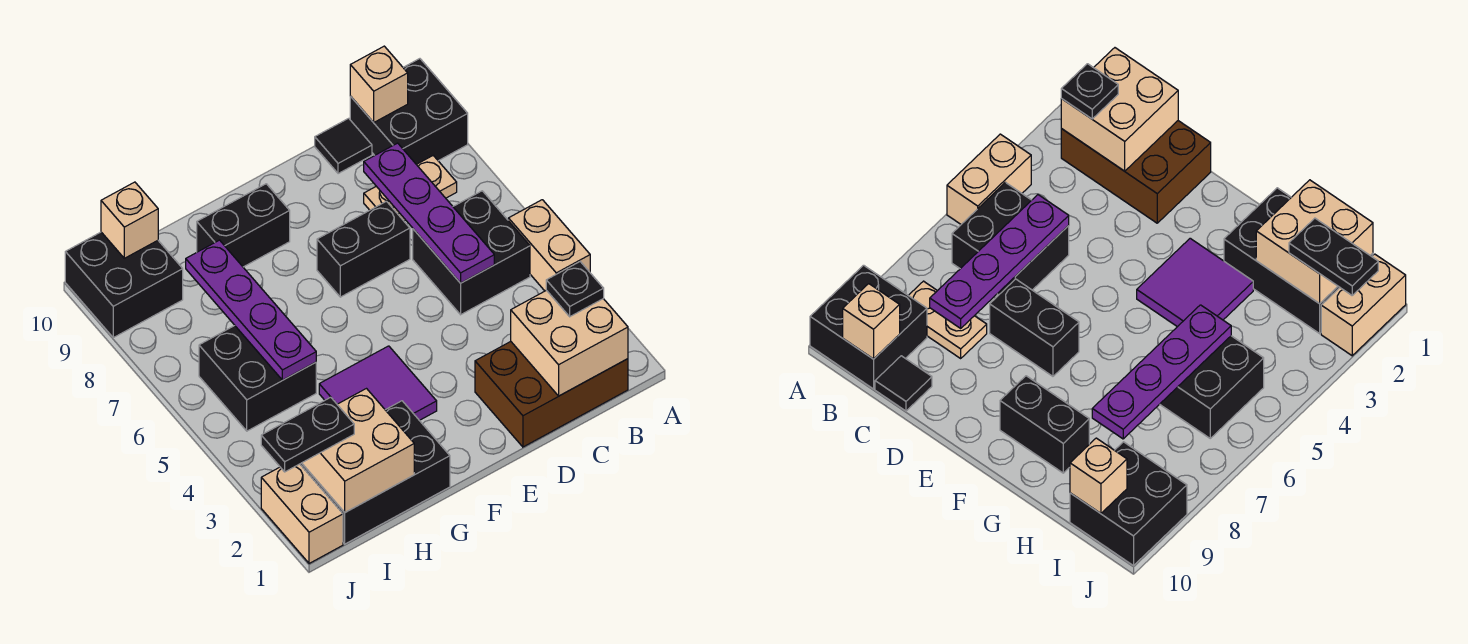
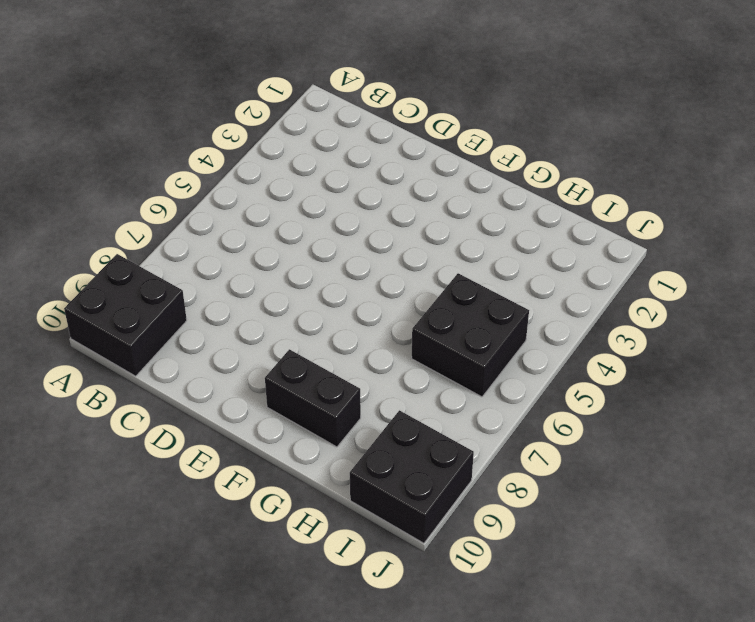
none -> tan 1x2 brick [508,200,590,291]
none -> brown 2x3 brick [475,342,628,447]
none -> black 2x2 brick [413,191,530,315]

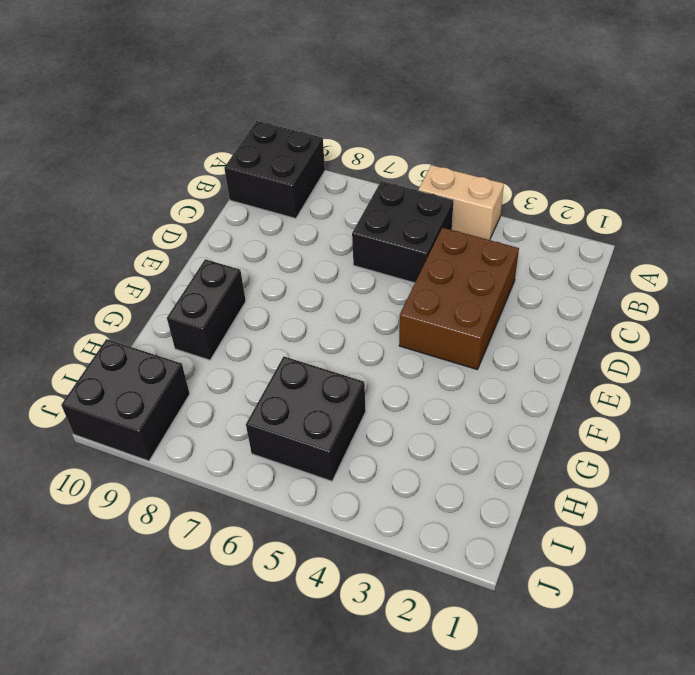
brown 2x3 brick [399,228,519,369] -> brown 2x3 brick moved to [475,342,628,447]
none -> tan 1x2 plate [364,156,457,221]
none -> black 1x1 tile [315,118,372,174]
none -> black 1x2 brick [317,201,410,297]

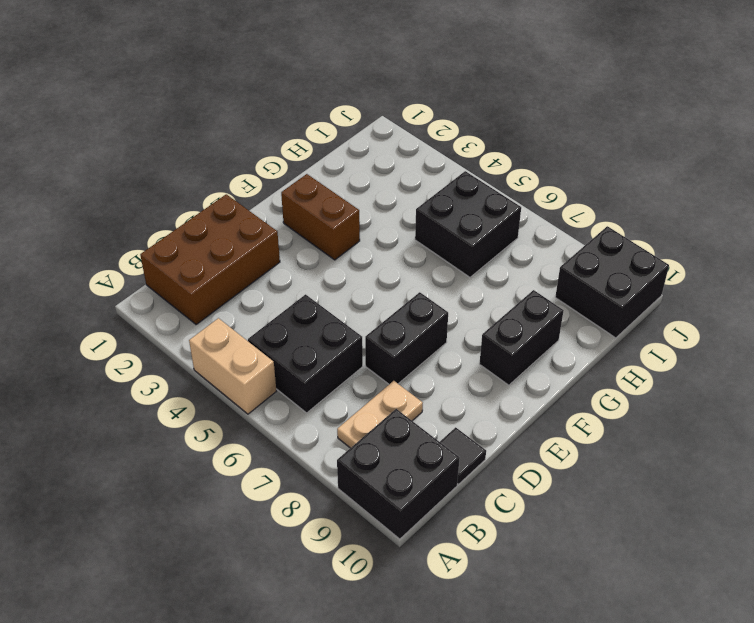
brown 1x2 brick [281,174,360,260] -> purple 2x2 tile [319,346,437,420]
none -> black 2x3 brick [300,401,450,544]
none -> tan 1x2 brick [261,464,343,564]
none -> tan 2x2 brick [511,290,628,396]

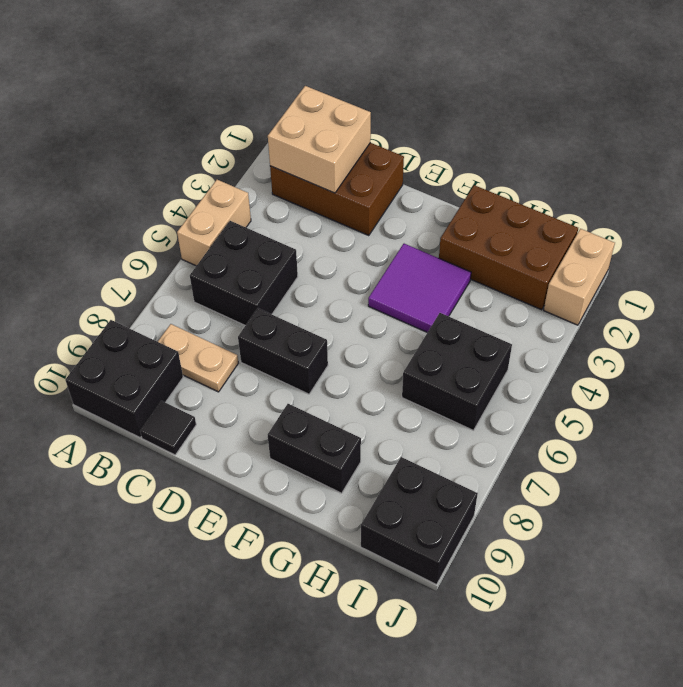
brown 2x3 brick [439,185,578,310] -> black 2x3 brick [300,401,450,544]
none -> tan 1x1 brick [350,46,408,122]
none -> purple 1x4 plate [364,143,494,283]
none -> tan 2x2 brick [302,389,414,512]

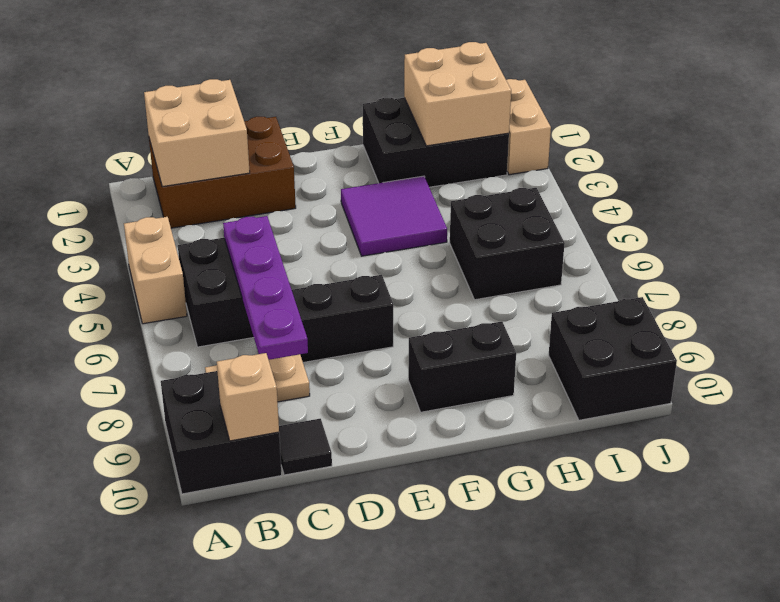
none -> purple 1x4 plate [186,240,316,380]
none -> tan 1x1 brick [101,182,158,258]
none -> black 1x1 plate [546,262,604,317]

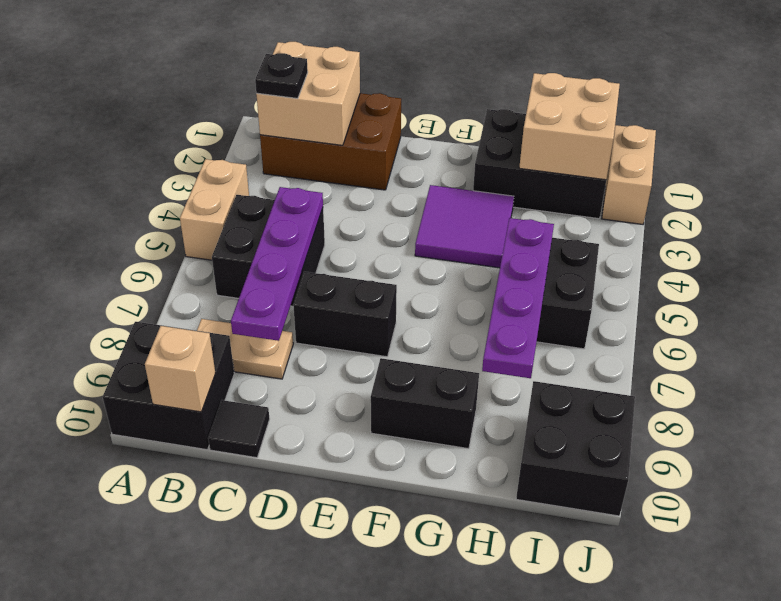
none -> tan 1x1 brick [101,182,158,258]
none -> black 1x2 plate [261,397,354,472]

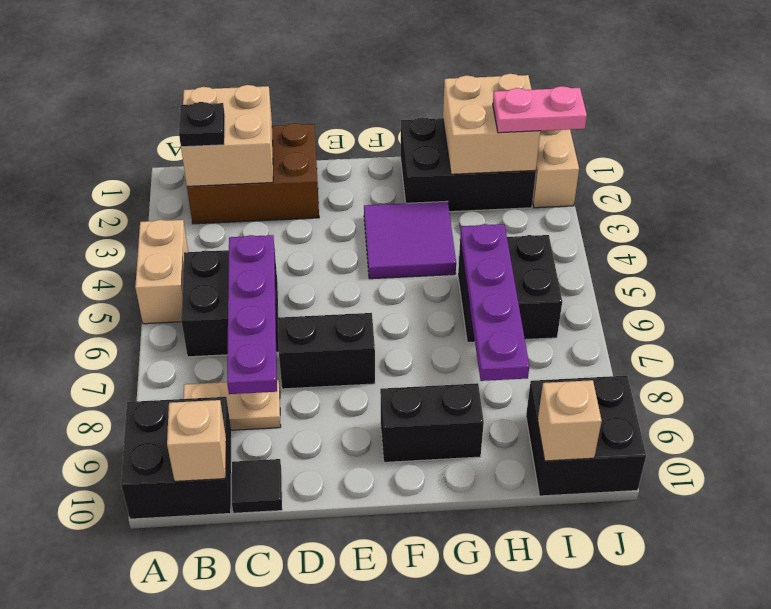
pink 1x2 plate [493,86,587,133] -> black 1x2 plate [261,397,354,472]

